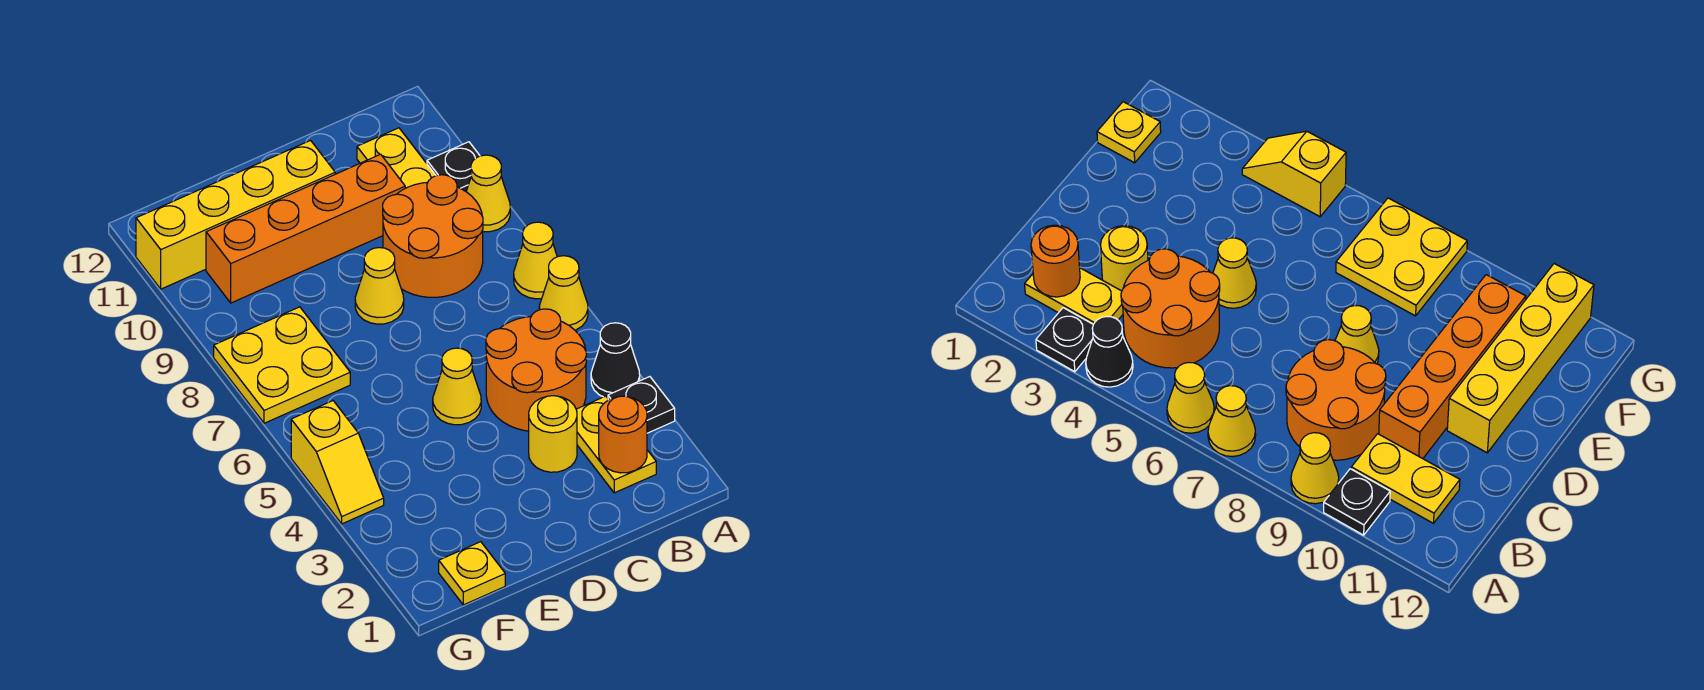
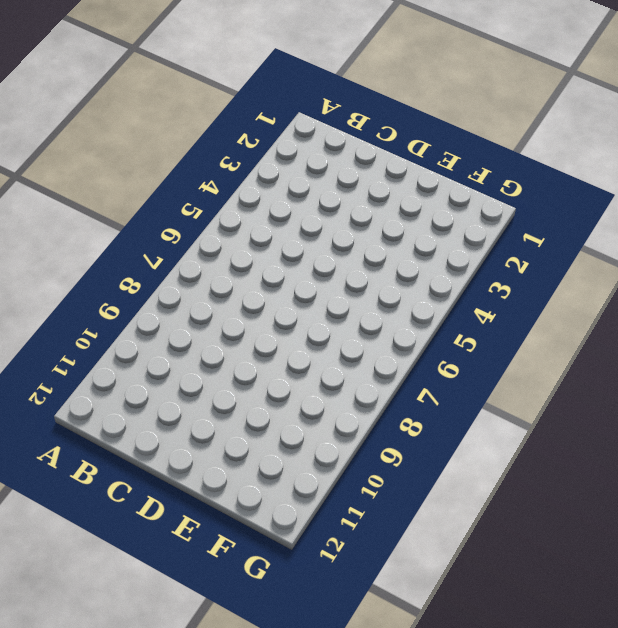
none -> black 1x1 plate [608,377,675,433]
none -> black 1x1 cone [591,323,640,398]
none -> yellow 1x1 cone [539,256,588,330]

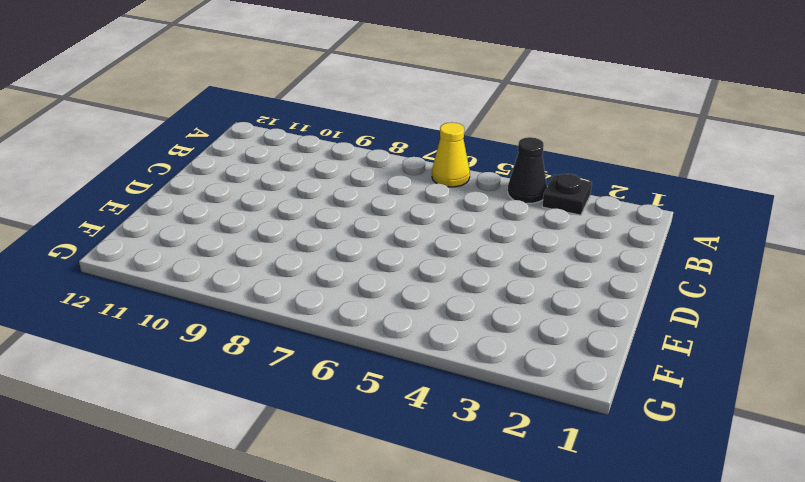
none -> yellow 1x1 cone [514,222,557,299]
none -> yellow 1x1 cone [466,155,510,232]
none -> black 1x1 plate [427,142,480,191]

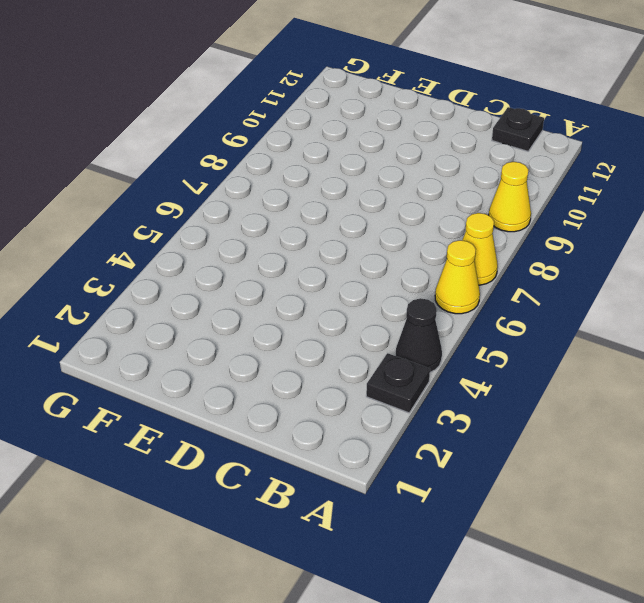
black 1x1 plate [492,107,544,151] -> black 1x1 plate moved to [427,142,480,191]
none -> yellow 1x2 plate [576,396,656,493]
none -> orange 2x2 round brick [486,309,586,431]
none -> orange 2x2 round brick [383,175,483,297]

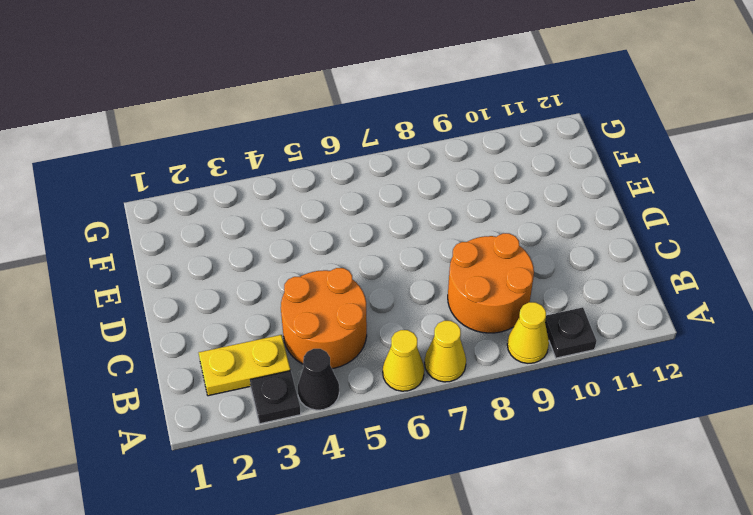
none -> yellow 1x2 plate [357,128,436,188]
none -> yellow 1x1 round brick [529,396,577,472]
none -> orange 1x4 brick [206,154,405,303]

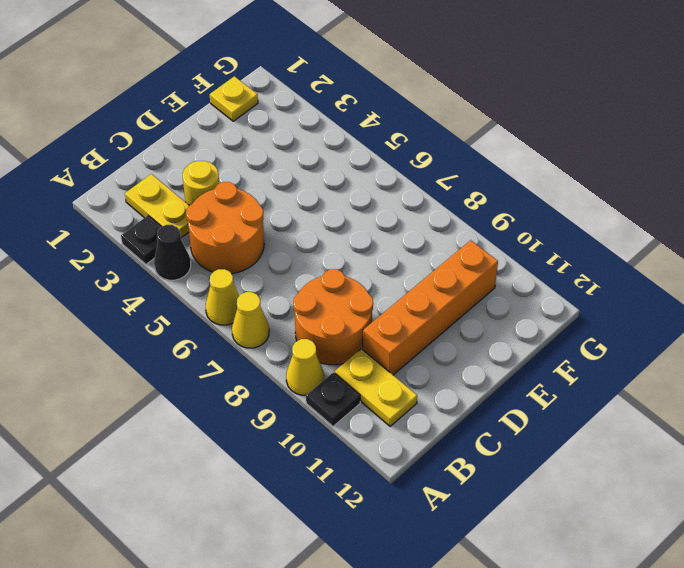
none -> yellow 1x1 cone [433,348,481,425]
none -> yellow 1x1 cone [355,248,404,324]
none -> yellow 1x4 brick [136,141,335,289]

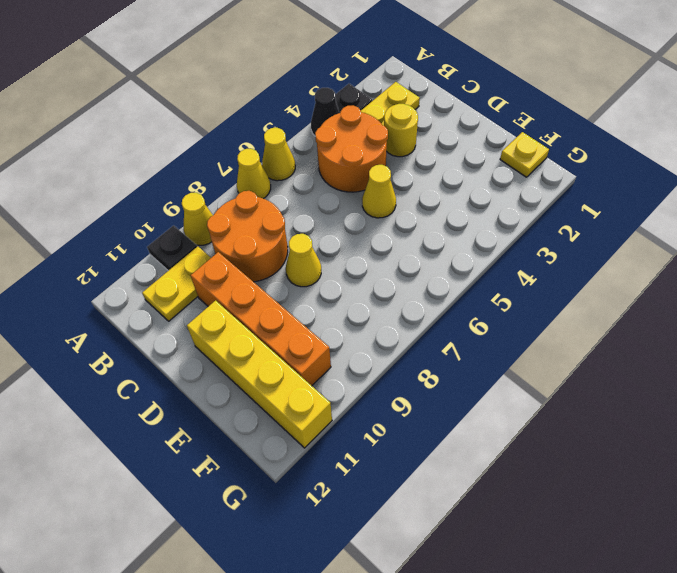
none -> yellow 2x2 plate [214,307,350,423]
none -> yellow 1x2 slope [291,401,384,524]
none -> orange 1x1 round brick [599,396,647,473]

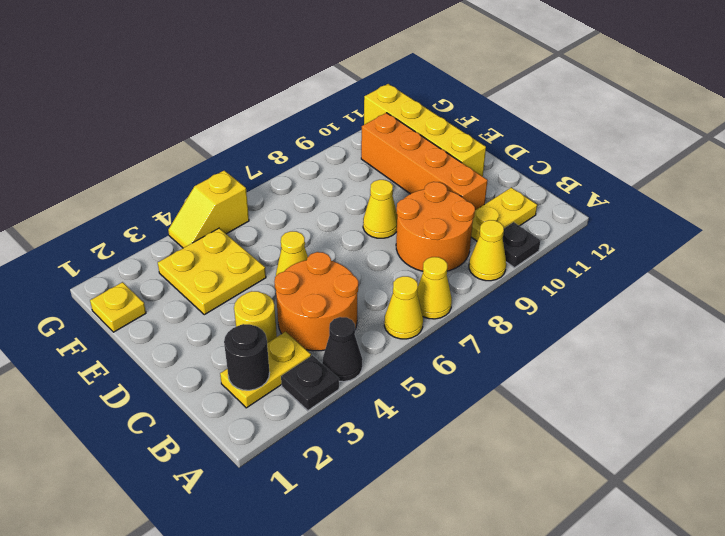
black 1x1 round brick [224,324,270,390] -> orange 1x1 round brick [599,396,647,473]
yellow 2x2 plate [158,228,266,315] -> yellow 2x2 plate moved to [214,307,350,423]

